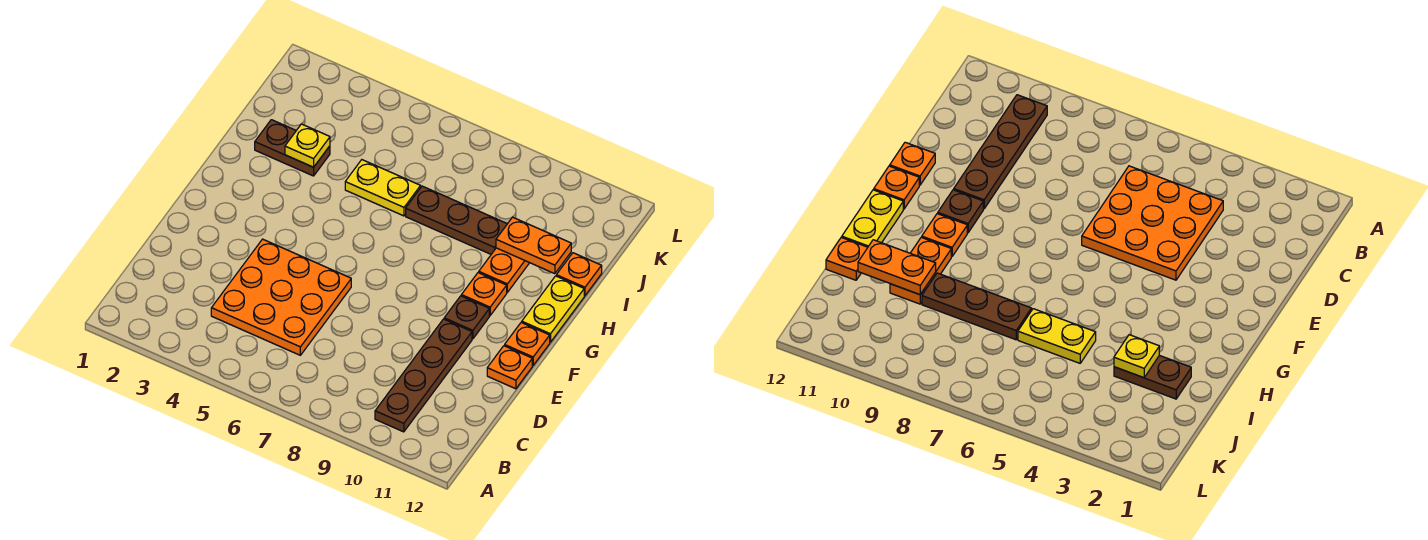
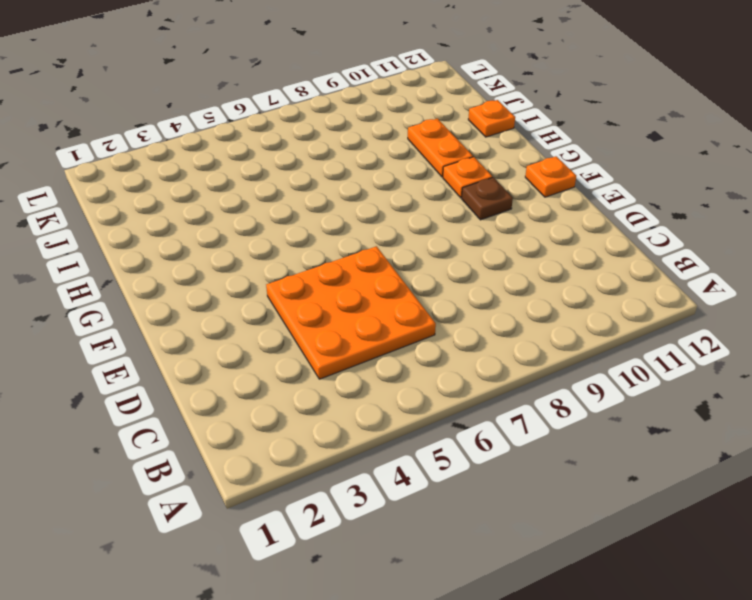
none -> brown 1x4 plate [375,319,472,432]
none -> orange 1x1 plate [487,346,532,389]
none -> yellow 1x2 plate [522,276,584,342]

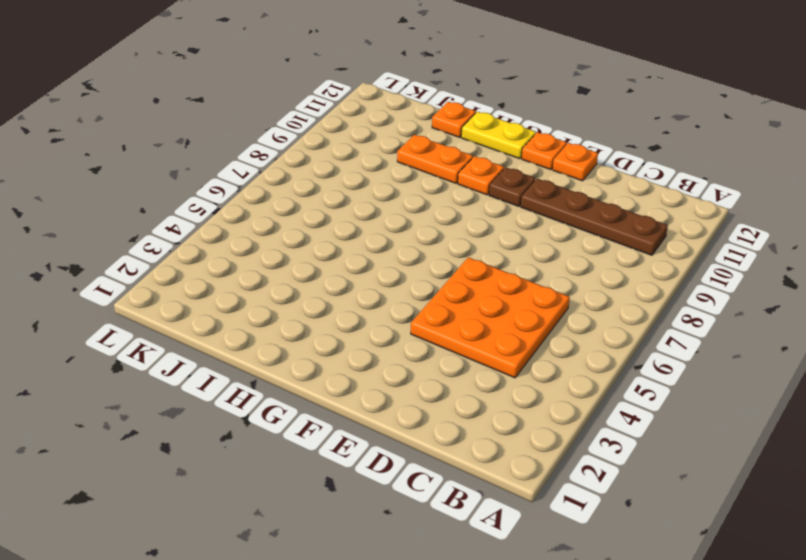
none -> brown 1x2 plate [255,120,330,176]
none -> yellow 1x2 plate [345,160,421,216]
none -> brown 1x3 plate [406,186,507,254]

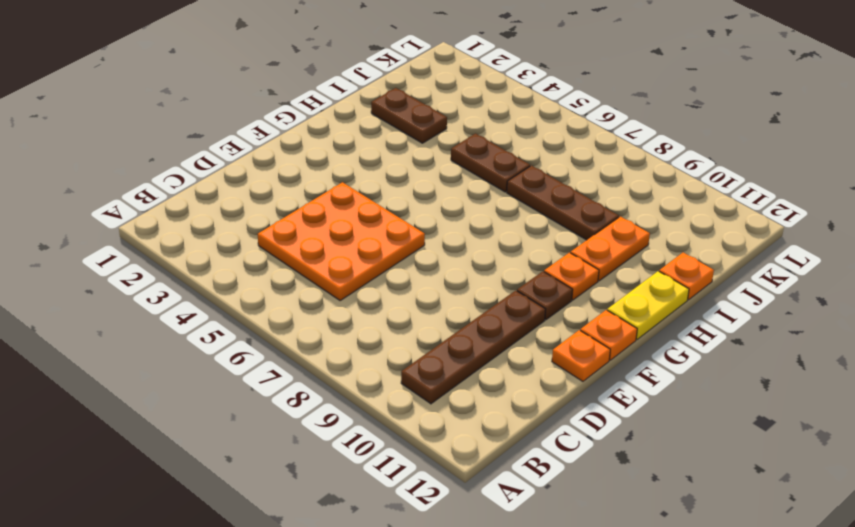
brown 1x2 plate [451,134,530,192] -> yellow 1x2 plate [345,160,421,216]
none -> yellow 1x1 plate [285,124,330,167]
none -> orange 1x2 plate [496,217,571,274]

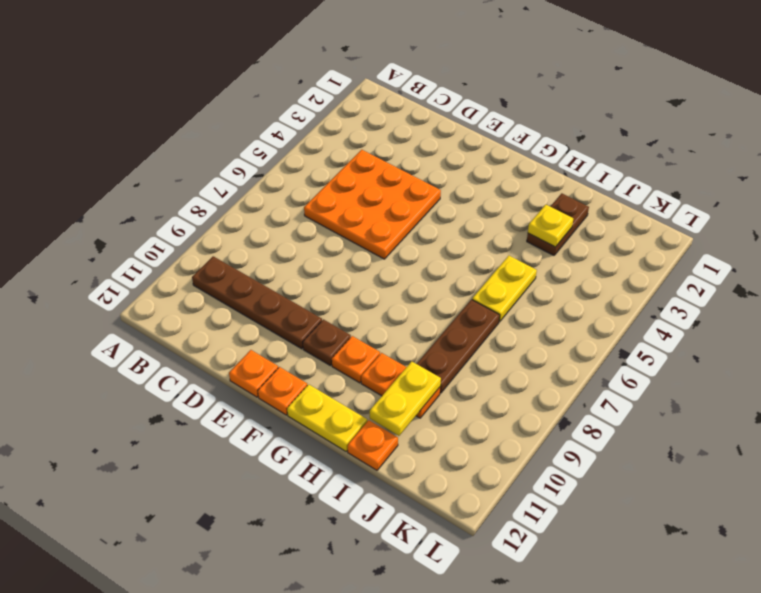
yellow 1x2 plate [370,362,441,436] -> orange 1x2 plate [496,217,571,274]

